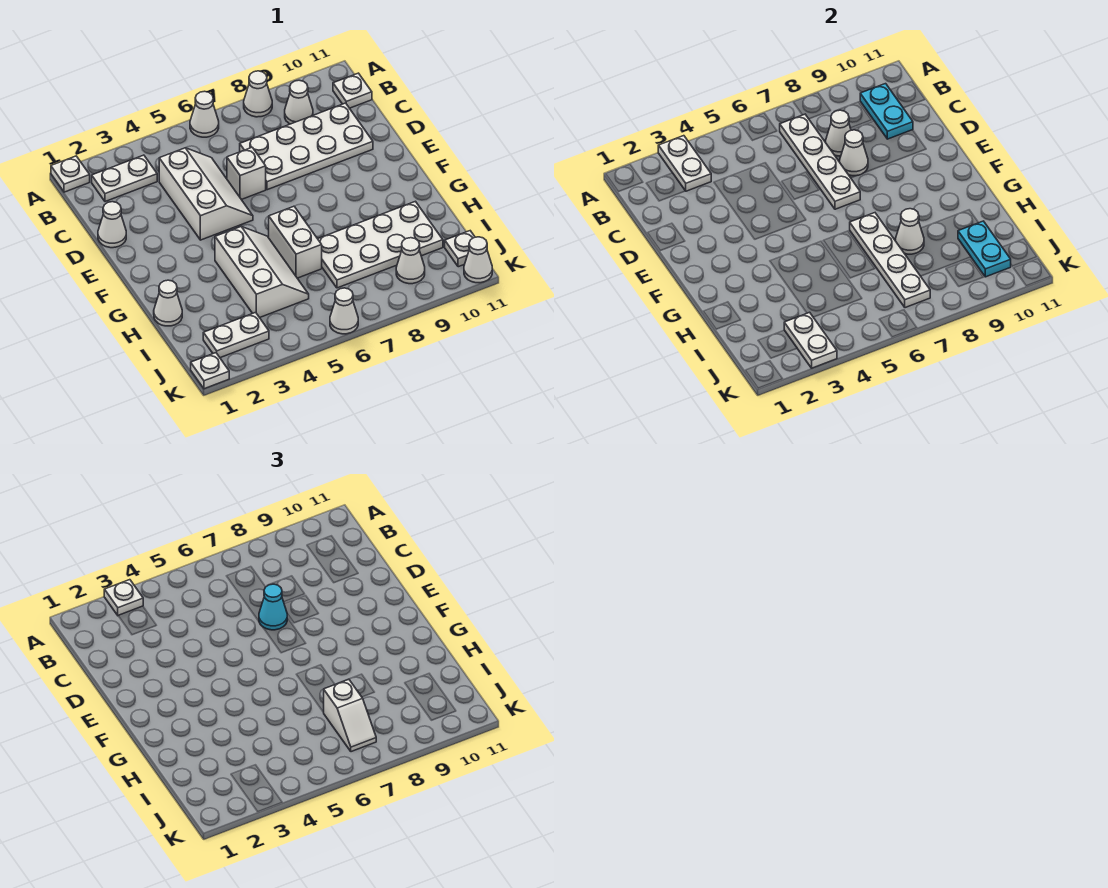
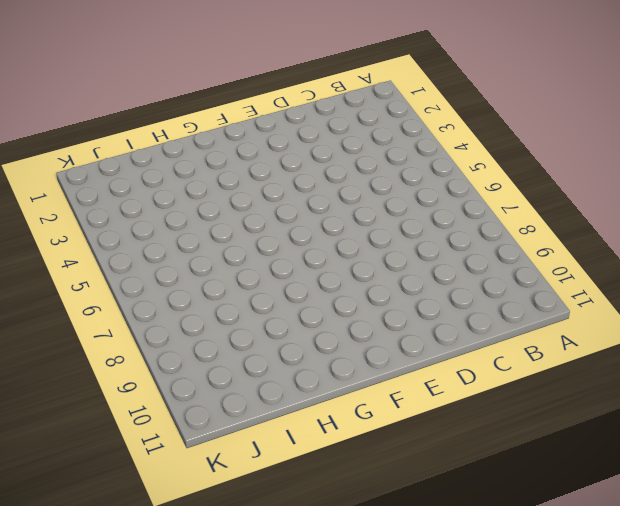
none -> white 1x1 plate [51,156,90,192]
none -> white 1x1 cone [190,91,219,137]
none -> white 1x1 cone [244,71,272,117]
none -> white 1x2 plate [92,155,157,202]

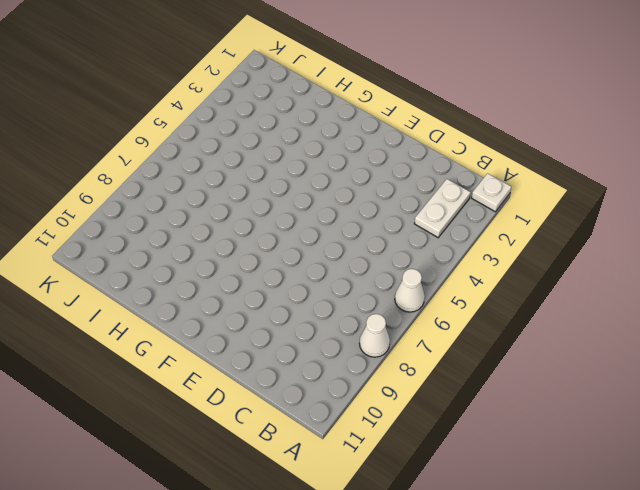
none -> white 1x1 cone [285,80,313,124]
none -> white 1x1 plate [333,73,372,108]
none -> white 2x3 slope [159,148,253,240]
none -> white 2x4 plate [240,103,373,190]

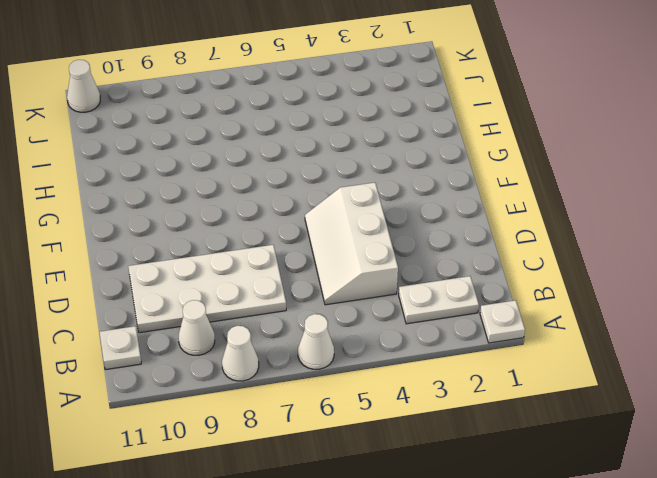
none -> white 1x1 cone [98,202,126,248]
none -> white 1x1 brick [227,147,266,200]
none -> white 2x3 slope [215,226,309,318]
none -> white 1x2 brick [269,206,322,278]

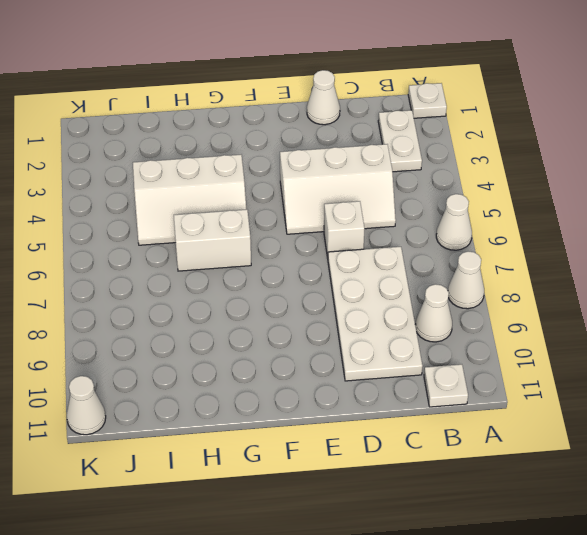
none -> white 1x1 cone [154,280,182,326]
none -> white 2x4 plate [318,201,443,288]
none -> white 1x2 plate [203,312,269,358]
none -> white 1x1 cone [396,238,425,284]

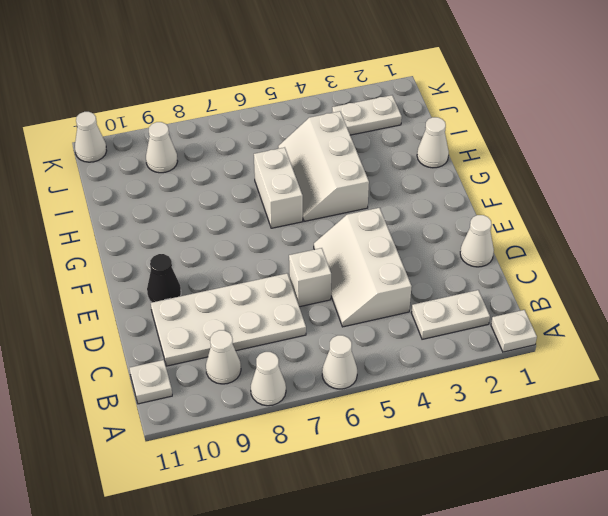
black 1x1 cone [147,254,181,302] -> none
none -> white 2x4 plate [318,201,443,288]
none -> white 1x1 plate [445,231,475,267]
none -> white 1x1 plate [191,353,229,389]
none -> white 1x1 cone [330,288,358,334]

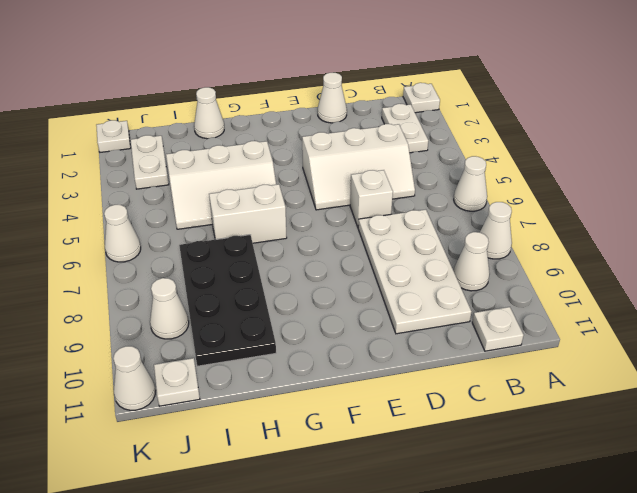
black 2x4 plate [179,235,276,366] -> white 2x4 plate [318,201,443,288]
none -> white 1x2 plate [658,136,711,191]
none -> white 1x4 plate [780,114,860,209]
none -> cyan 1x2 plate [860,84,913,139]
none -> white 1x1 cone [826,110,851,156]

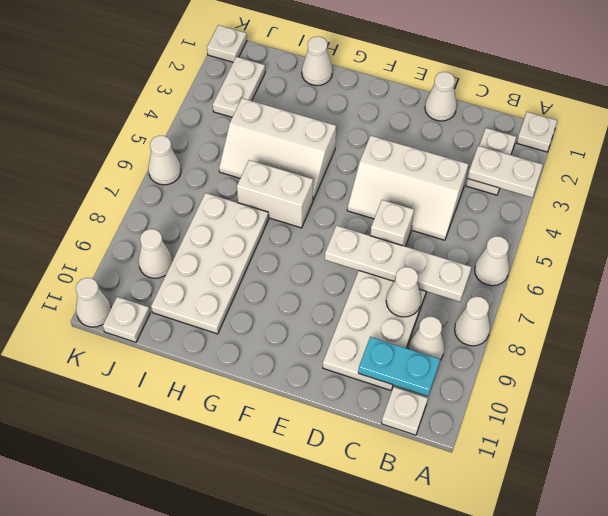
none -> white 1x1 cone [840,130,868,176]
none -> white 1x4 plate [850,213,930,308]
none -> white 1x1 cone [896,209,924,254]
none -> cyan 1x2 plate [958,221,1011,277]

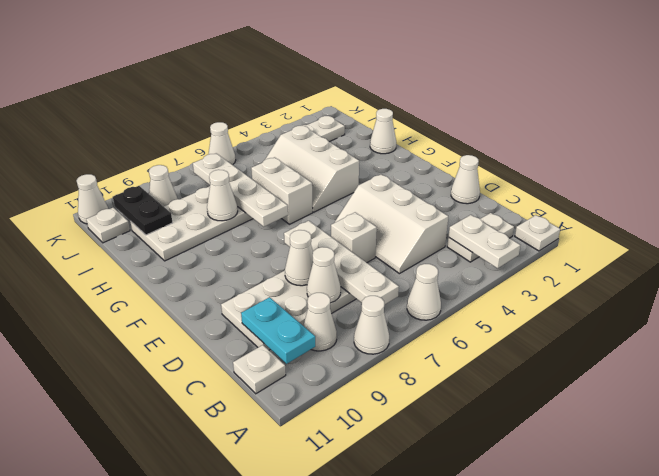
black 1x2 plate [113,186,173,235] -> cyan 1x2 plate [958,221,1011,277]
none -> white 1x1 plate [191,353,229,389]
none -> white 1x2 plate [784,312,837,368]
none -> white 1x1 plate [104,580,143,615]
none -> cyan 1x1 cone [259,584,287,630]

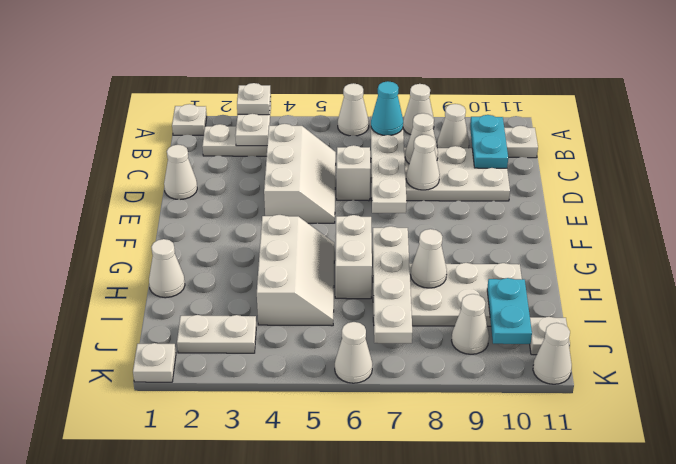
cyan 1x1 cone [371,81,403,135] -> cyan 1x1 cone moved to [259,584,287,630]
none -> white 1x2 plate [784,312,837,368]
none -> white 1x2 slope [324,679,376,752]

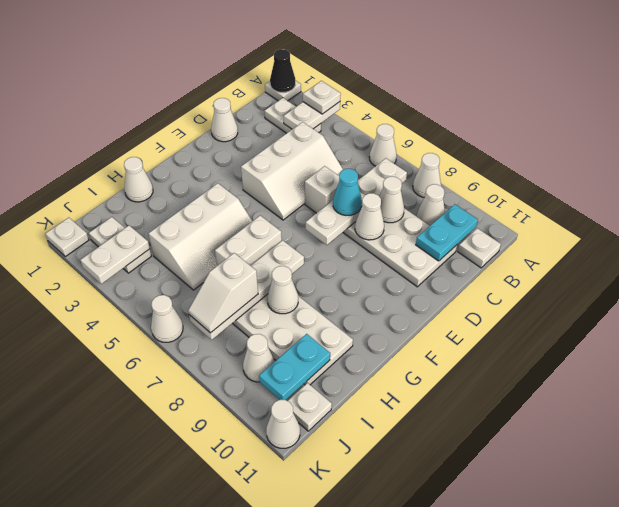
black 1x1 cone [270,49,295,92] -> none

